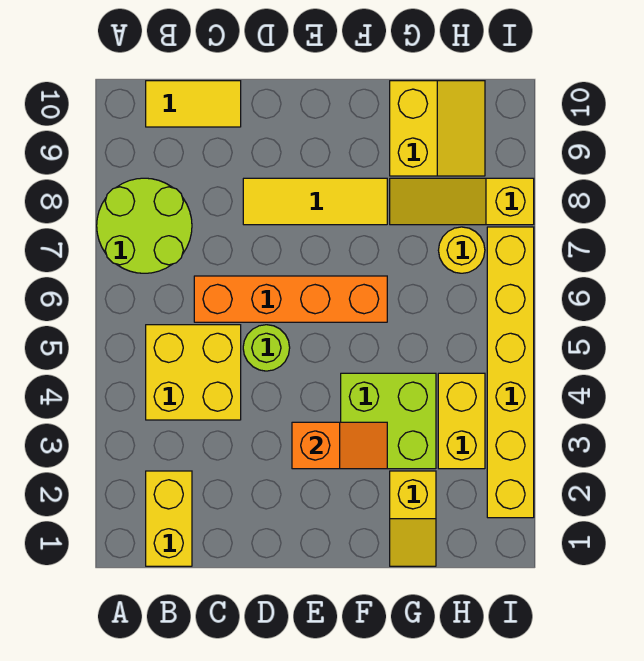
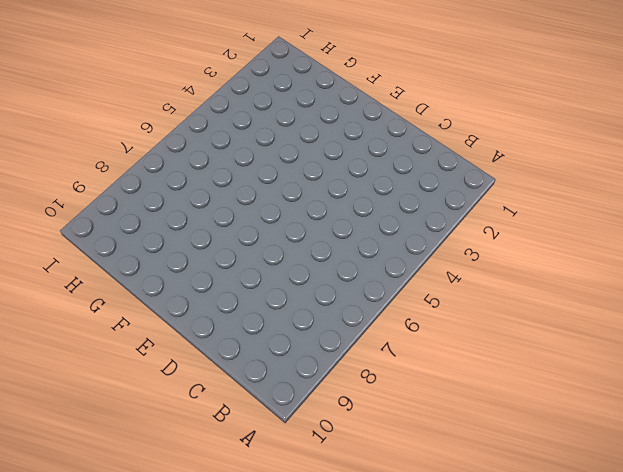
none -> lime 2x2 round brick [97,178,192,273]
none -> yellow 1x2 brick [146,471,192,566]
none -> yellow 2x2 brick [146,325,241,420]

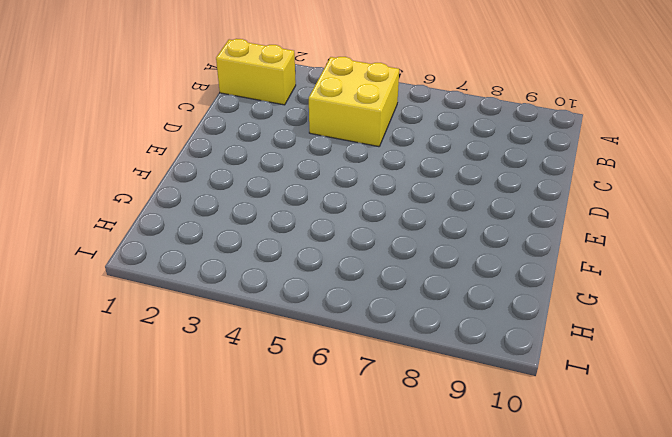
none -> lime 2x2 round brick [97,178,192,273]
none -> yellow 1x2 tile [146,81,241,127]
none -> orange 1x4 brick [194,276,387,322]

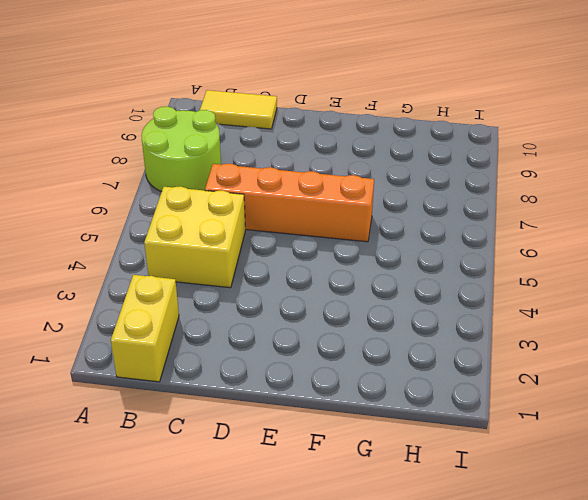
none -> lime 1x1 round brick [243,325,290,371]
none -> yellow 1x3 tile [243,178,387,225]
none -> lime 2x2 brick [341,373,436,469]

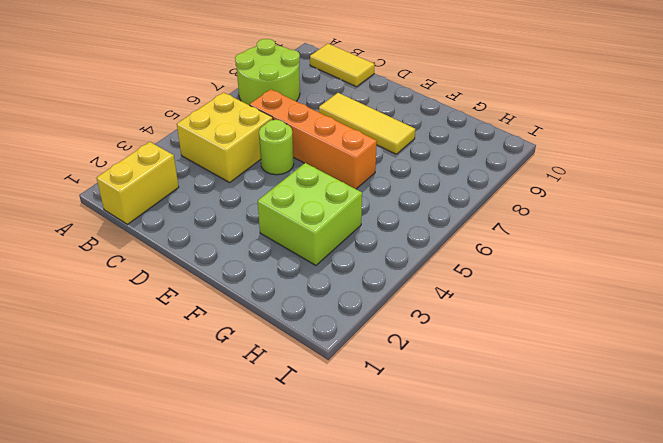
none -> yellow 1x2 slope [390,471,436,566]
none -> yellow 1x3 slope [390,178,534,225]
none -> yellow 2x2 slope [390,81,485,176]

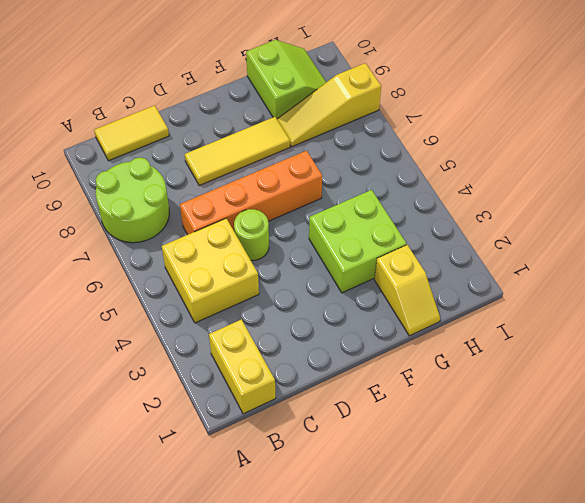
lime 2x2 slope [246,40,326,119] -> yellow 2x2 slope [390,81,485,176]
none -> yellow 1x2 brick [438,373,485,469]
none -> yellow 1x1 round brick [438,227,485,273]
none -> yellow 1x6 brick [487,227,534,518]

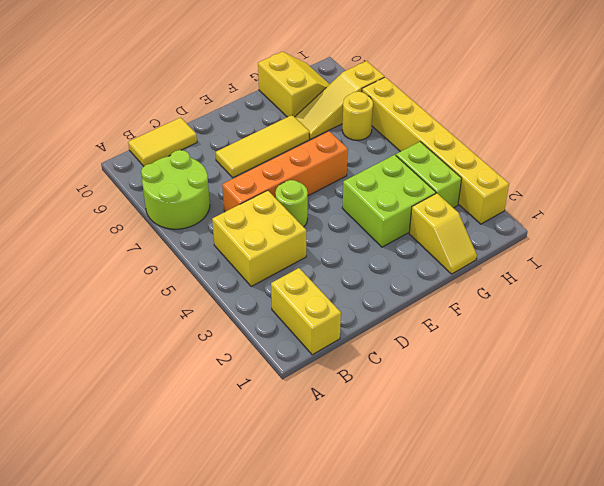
lime 1x2 brick [396,142,462,208] -> yellow 1x2 brick [438,373,485,469]
none -> orange 1x2 slope [292,422,387,469]

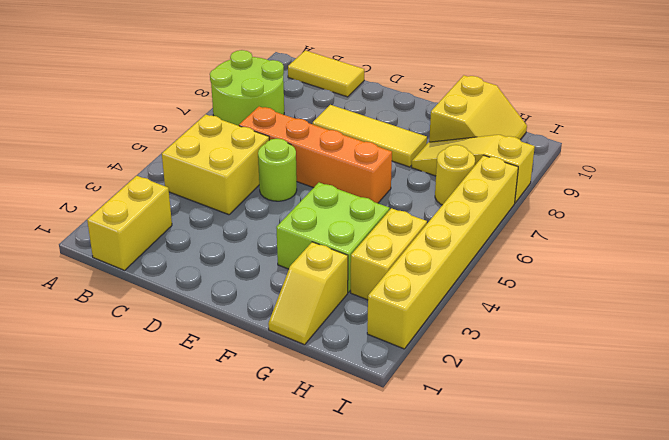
none -> orange 1x2 slope [292,422,387,469]

